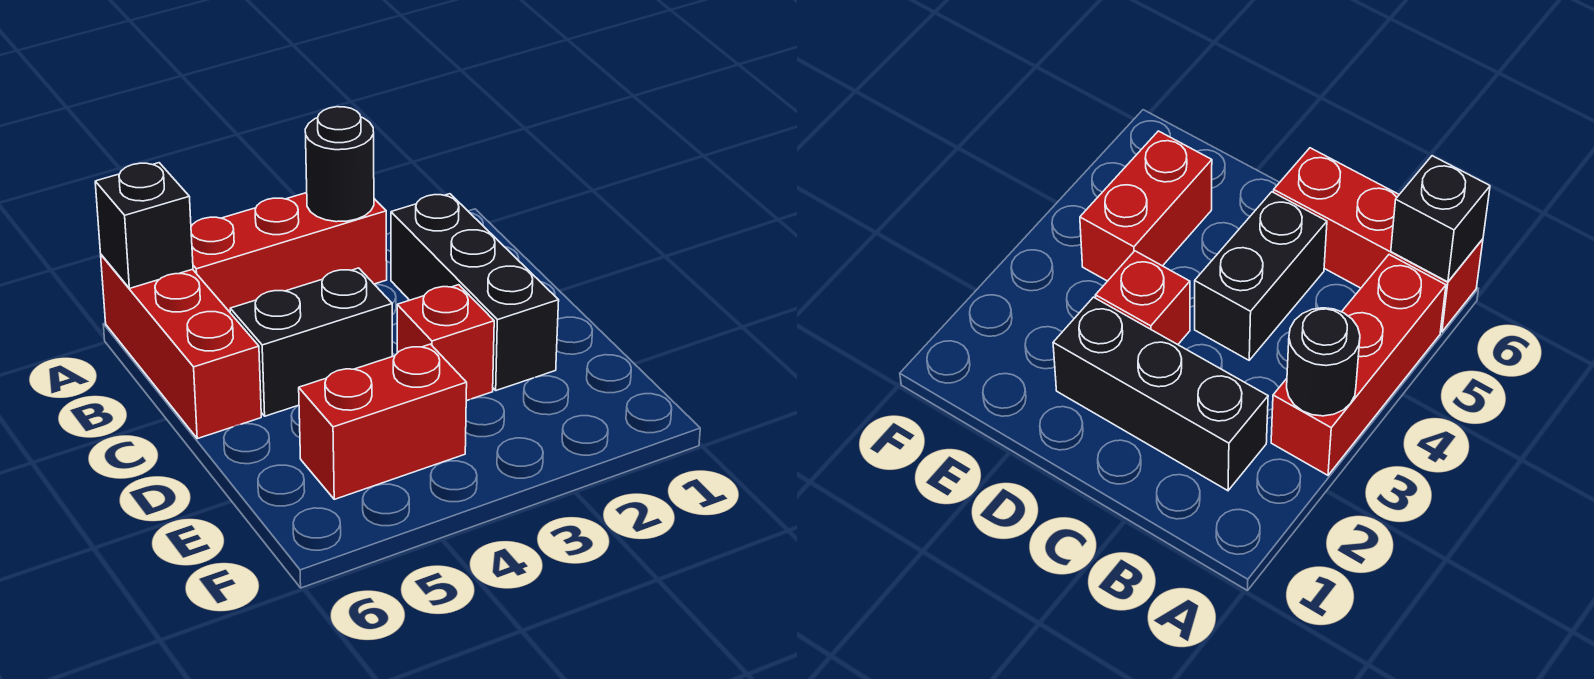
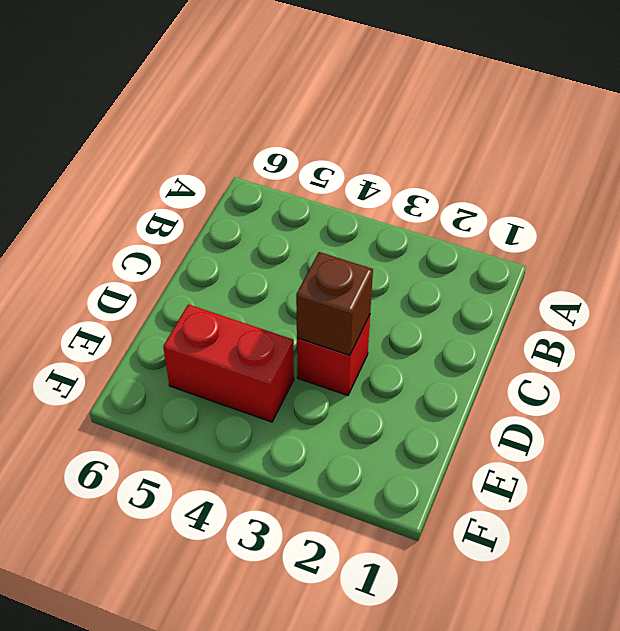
brown 1x1 brick [296,252,373,355] -> none
none -> red 1x3 brick [191,193,387,312]
none -> red 1x3 brick [101,255,261,439]

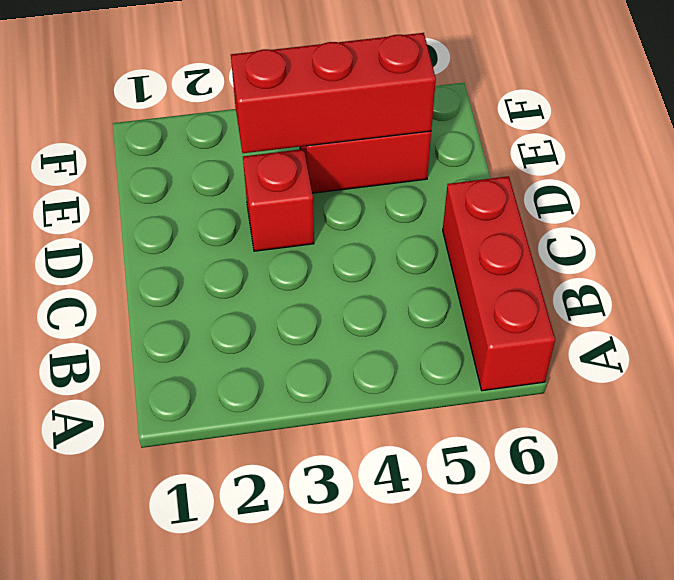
red 1x3 brick [231,33,436,153] -> red 1x3 brick moved to [191,193,387,312]
none -> black 1x3 brick [391,194,559,391]
none -> black 1x2 brick [230,268,392,416]

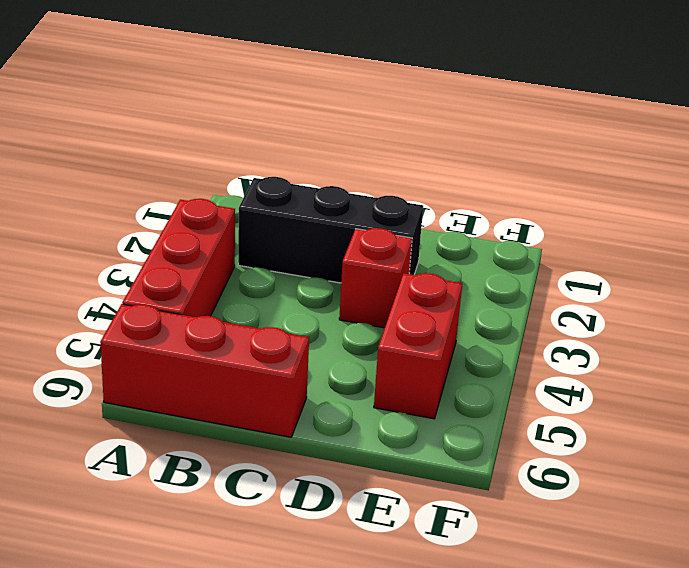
none -> black 1x2 brick [230,268,392,416]
none -> black 1x1 round brick [305,107,374,222]

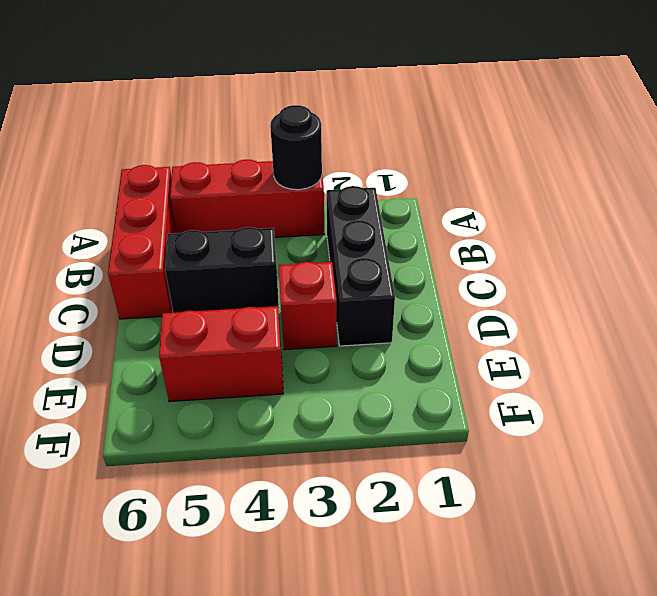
none -> black 1x1 brick [95,163,193,288]

